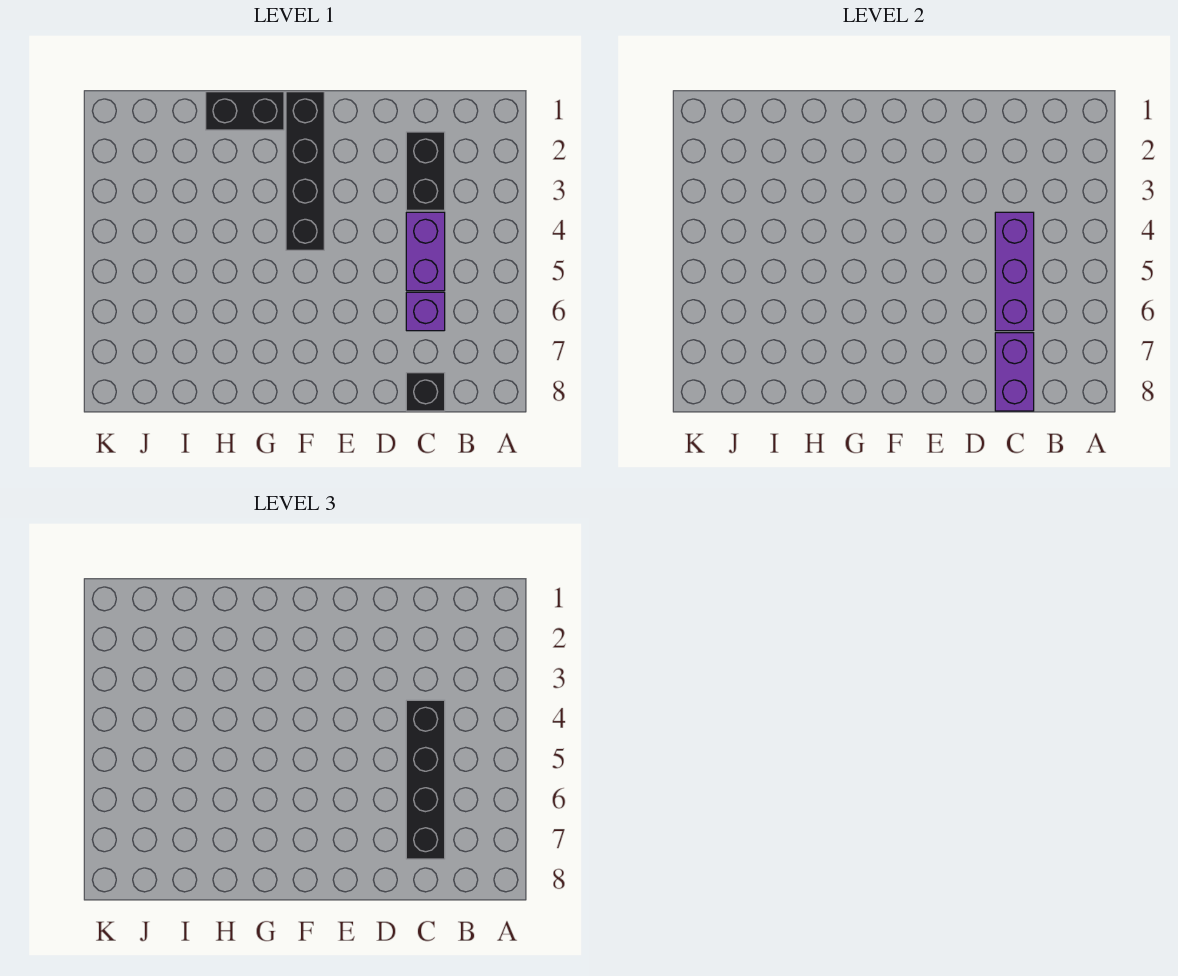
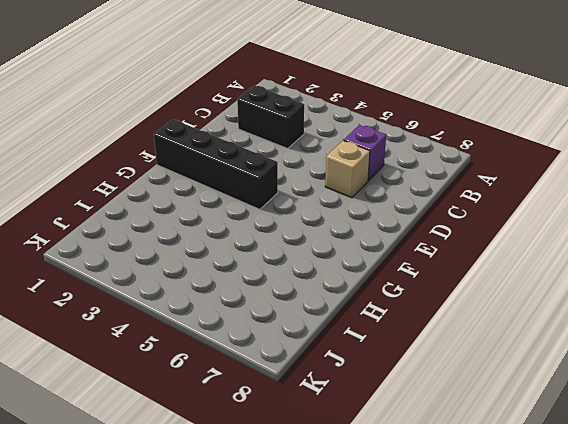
tan 1x1 brick [325,140,370,198] -> none
none -> purple 1x2 brick [406,212,445,291]
none -> black 1x1 brick [406,373,445,411]

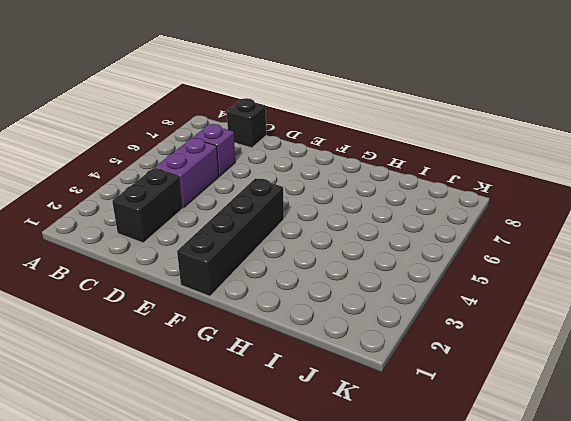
none -> black 1x2 brick [206,92,284,130]
none -> purple 1x3 brick [995,212,1034,331]

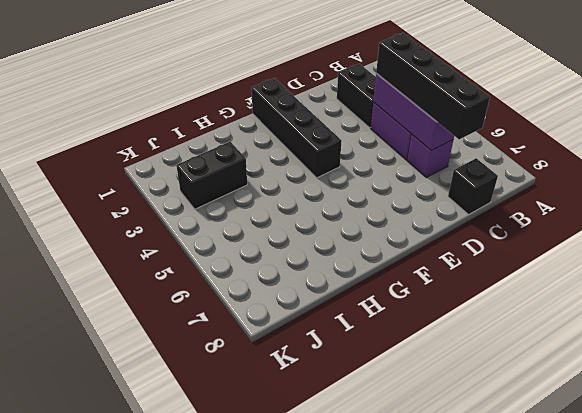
black 1x2 brick [176,142,247,209] -> black 1x2 brick moved to [206,92,284,130]
none -> purple 1x2 brick [995,333,1034,411]

